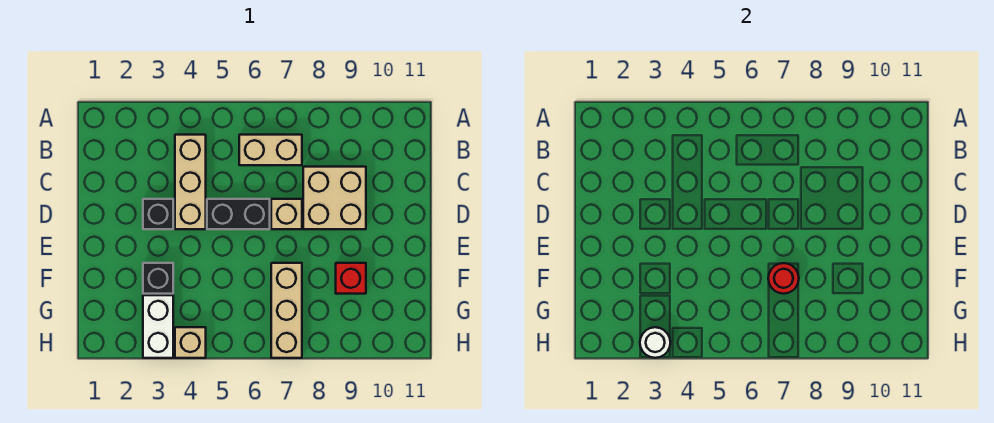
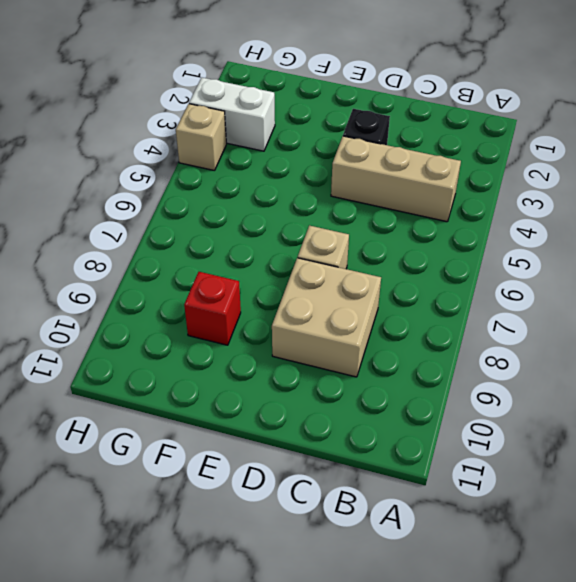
none -> tan 1x2 brick [239,135,302,165]
none -> black 1x2 brick [207,199,270,229]
none -> black 1x1 brick [143,263,173,294]

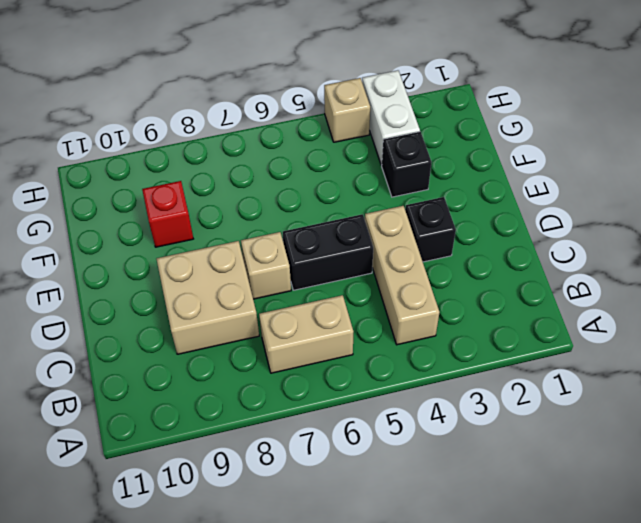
none -> tan 1x3 brick [271,263,302,358]
none -> red 1x1 round brick [768,263,799,294]
none -> white 1x1 round brick [640,327,670,358]

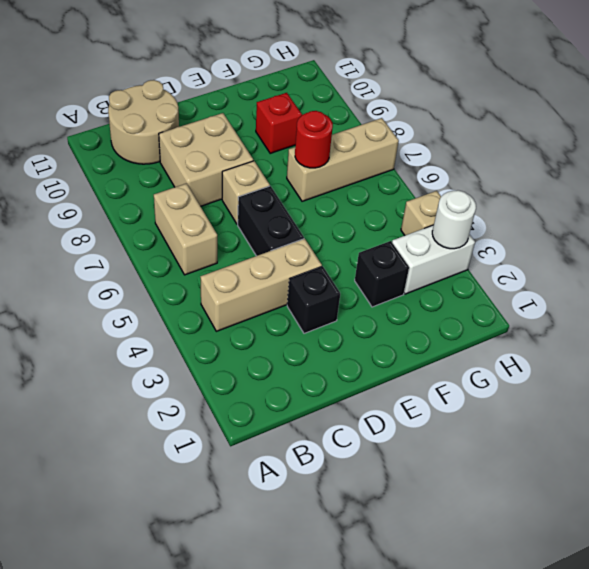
tan 2x2 round brick [108,80,179,164] -> none

